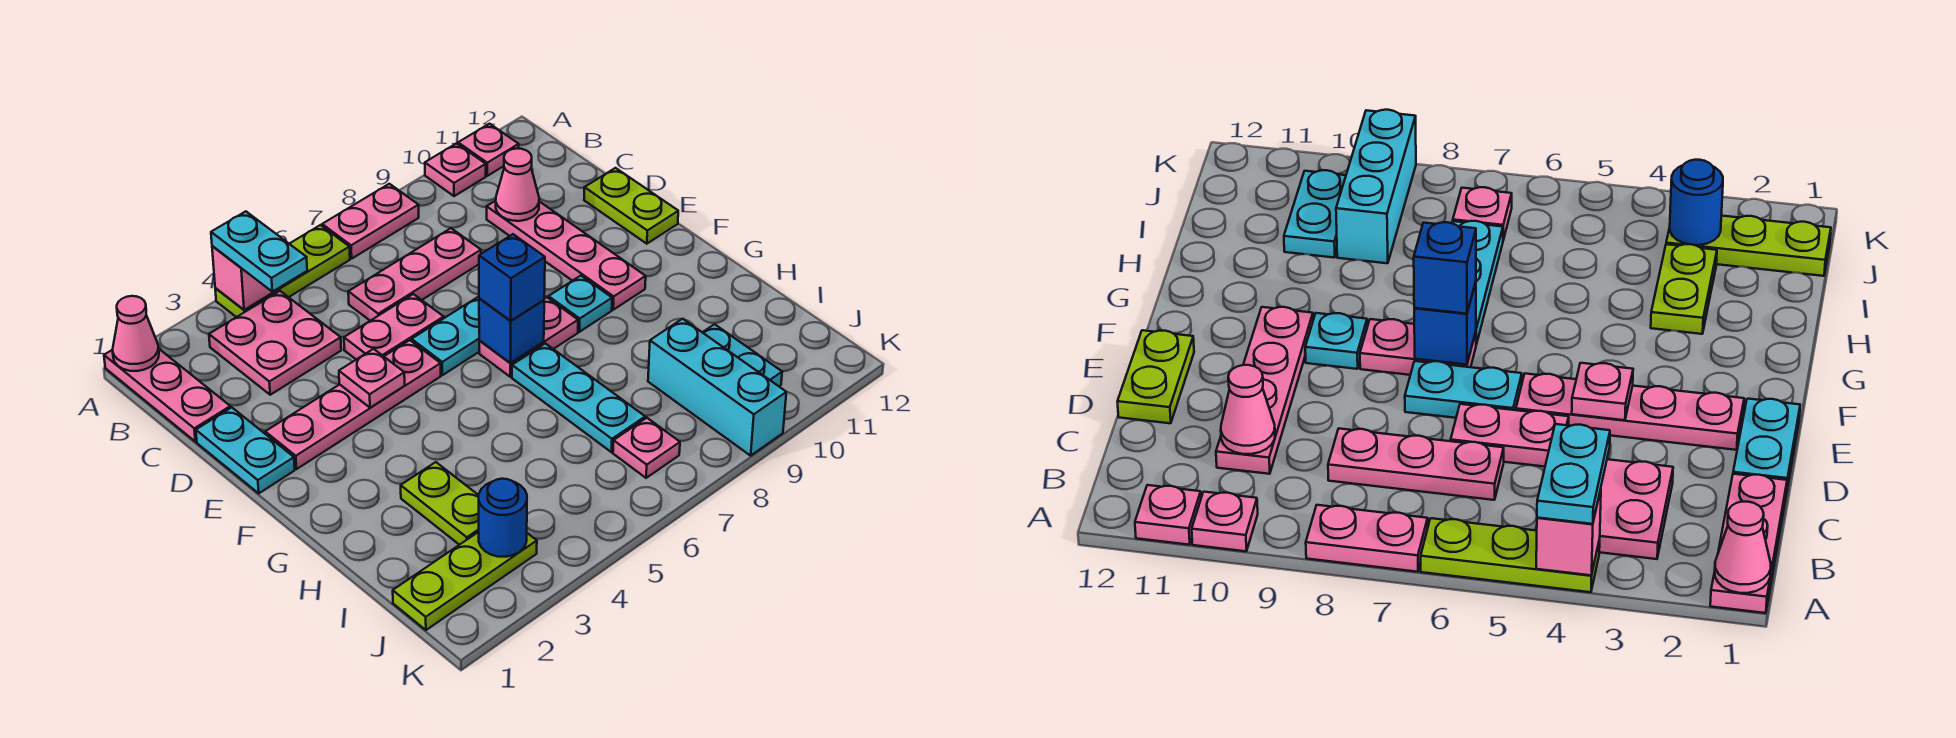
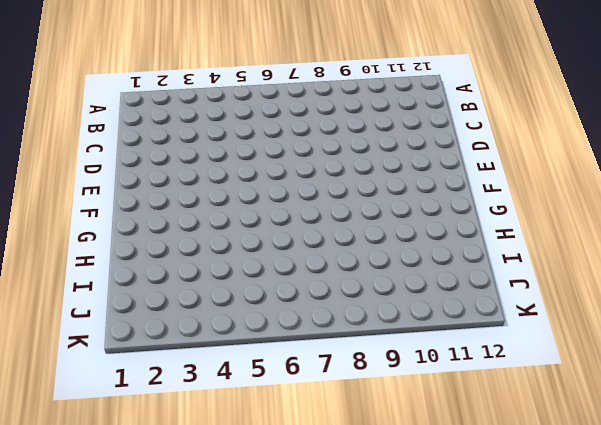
none -> pink 1x3 plate [104,349,230,442]
none -> lime 1x3 plate [215,225,350,317]
none -> pink 1x2 plate [322,184,419,259]

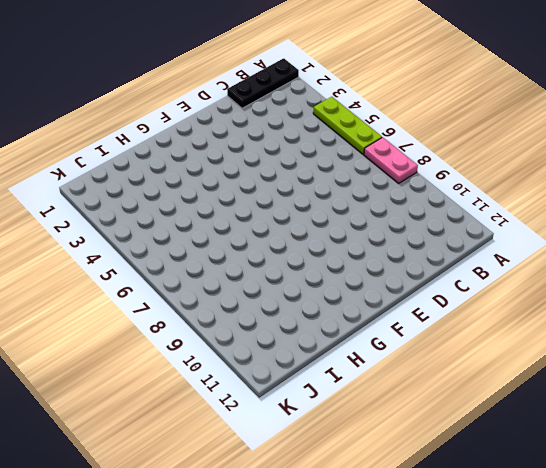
black 1x3 plate [227,58,299,108] -> pink 1x3 plate [104,349,230,442]
none -> pink 1x1 plate [425,144,486,196]
none -> pink 1x1 plate [458,124,519,176]
none -> pink 2x2 plate [209,291,341,395]

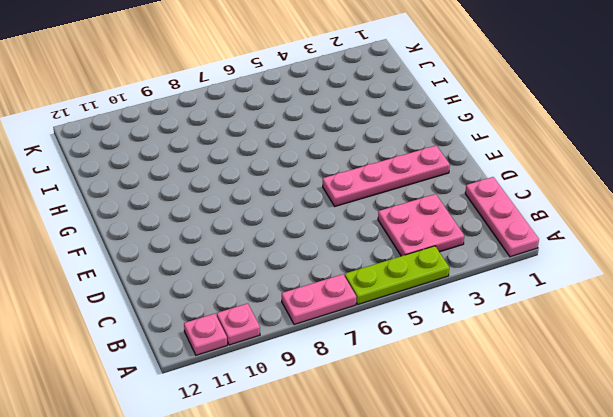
none -> pink 1x3 plate [348,228,481,321]
none -> pink 1x4 plate [487,201,646,310]
none -> cyan 1x2 plate [196,407,295,493]

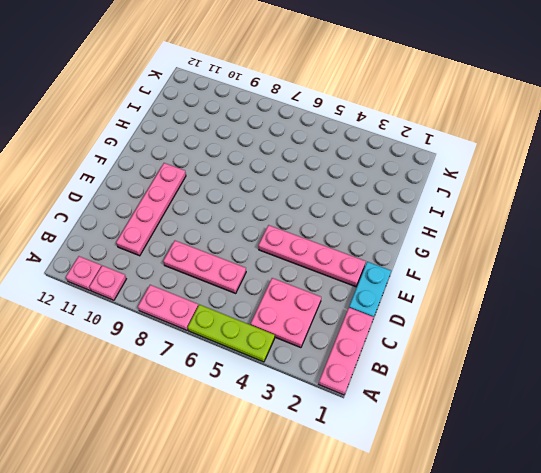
none -> pink 1x2 plate [344,294,444,359]
none -> lime 1x2 plate [584,168,678,244]
none -> cyan 1x2 plate [412,297,479,375]

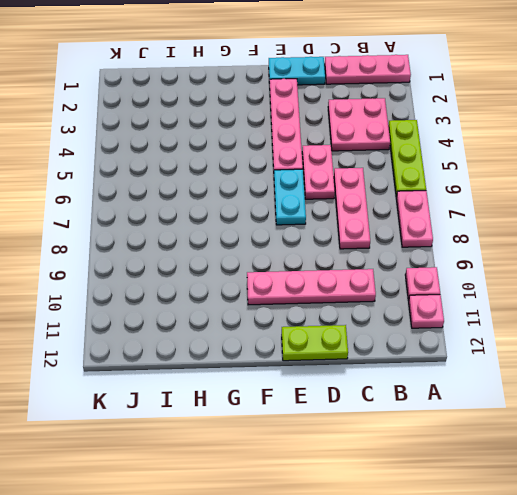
none -> pink 1x2 plate [479,297,578,377]
none -> cyan 1x1 plate [549,276,612,332]
none -> cyan 1x3 plate [512,343,645,452]

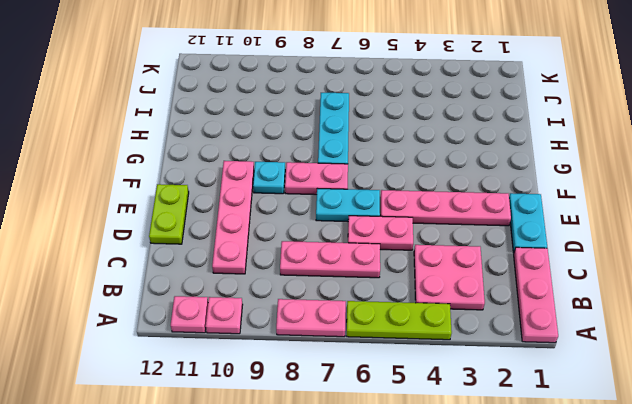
none -> lime 1x2 plate [401,462,479,545]
none -> cyan 1x3 brick [648,319,786,456]
none -> cyan 1x2 plate [702,324,782,386]

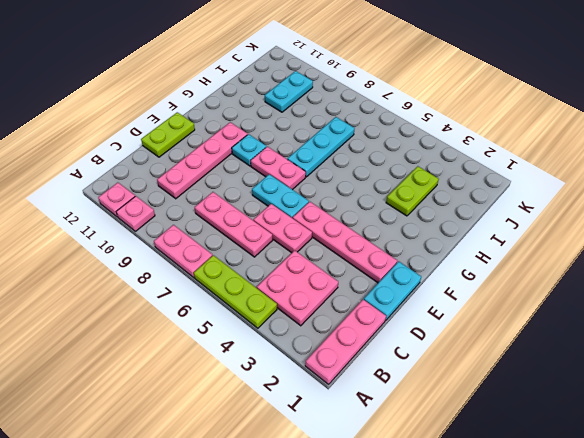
none -> cyan 1x3 brick [648,319,786,456]
none -> lime 1x3 plate [393,532,537,630]
none -> pink 1x1 plate [613,418,680,478]

